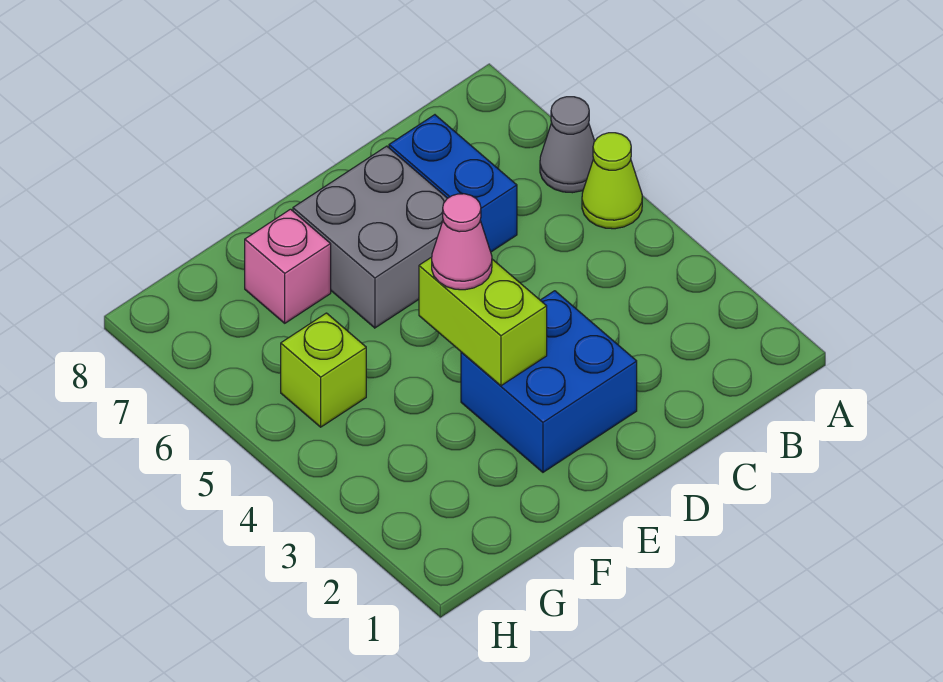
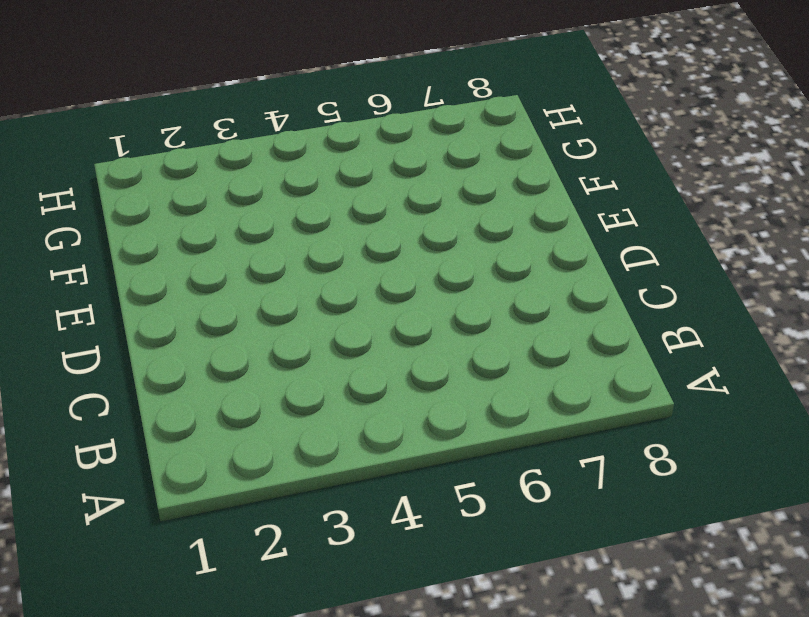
none -> lime 1x1 cone [582,133,642,229]
none -> grey 1x1 cone [540,97,595,193]

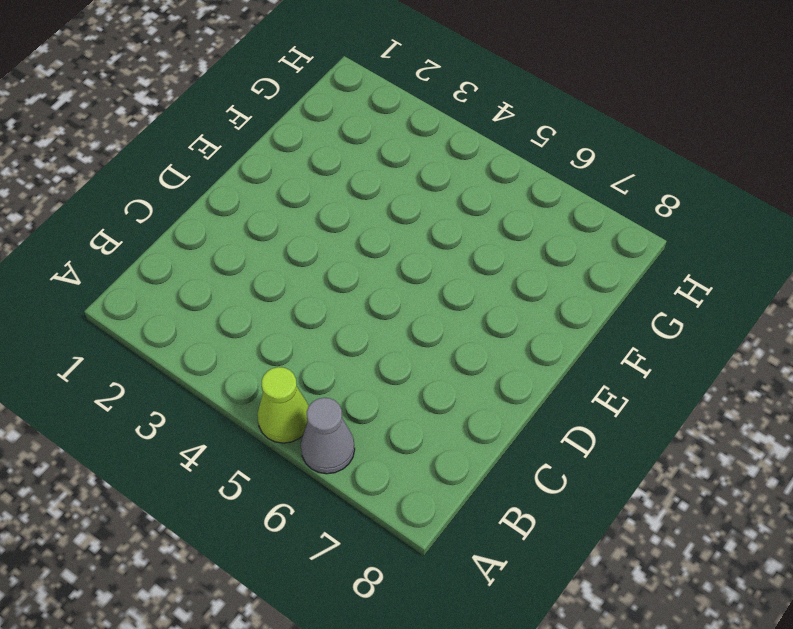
none -> blue 1x2 brick [389,115,517,252]
none -> blue 2x2 brick [461,291,637,472]

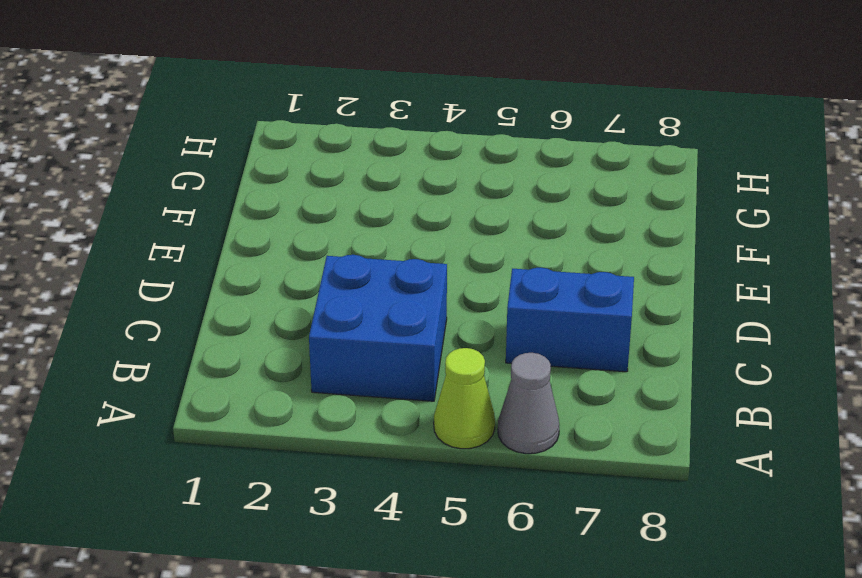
blue 2x2 brick [309,255,447,401] -> blue 2x2 brick moved to [461,291,637,472]
none -> grey 2x2 brick [293,146,447,328]
none -> pink 1x1 brick [245,209,331,323]

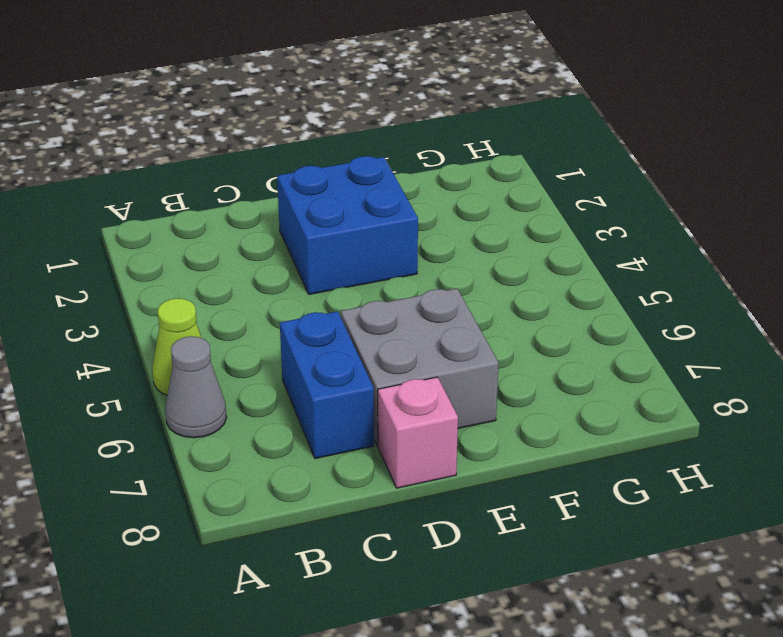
pink 1x1 brick [378,377,458,488] -> pink 1x1 brick moved to [245,209,331,323]
none -> lime 1x1 brick [281,313,366,427]
none -> lime 1x2 brick [419,257,547,386]

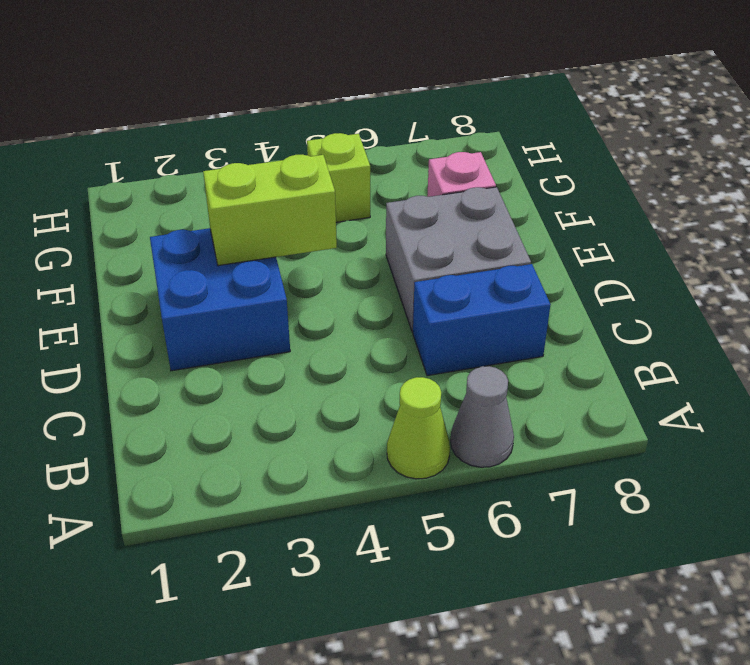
none -> pink 1x1 cone [432,194,492,290]

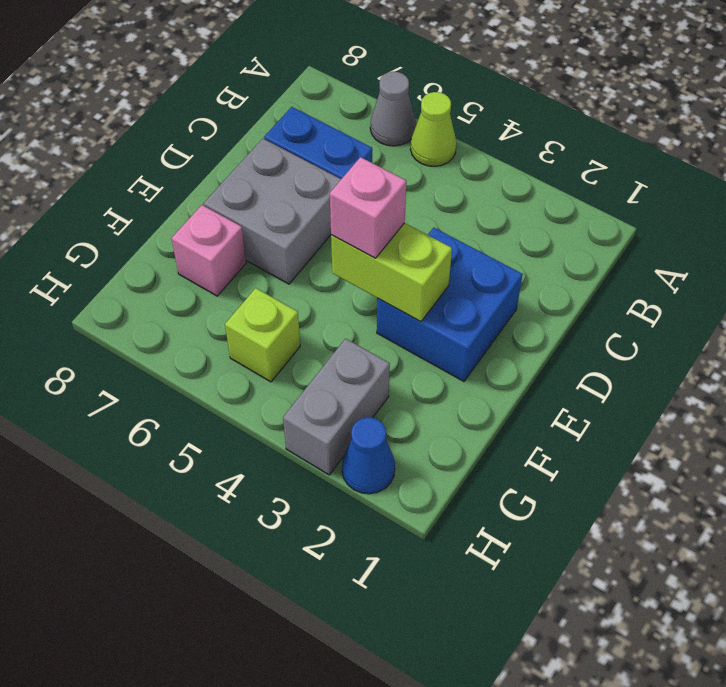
pink 1x1 brick [330,157,406,258] -> pink 1x1 cone [432,194,492,290]
grey 1x2 brick [283,339,390,475] -> none
blue 1x1 cone [342,417,395,494] -> none

